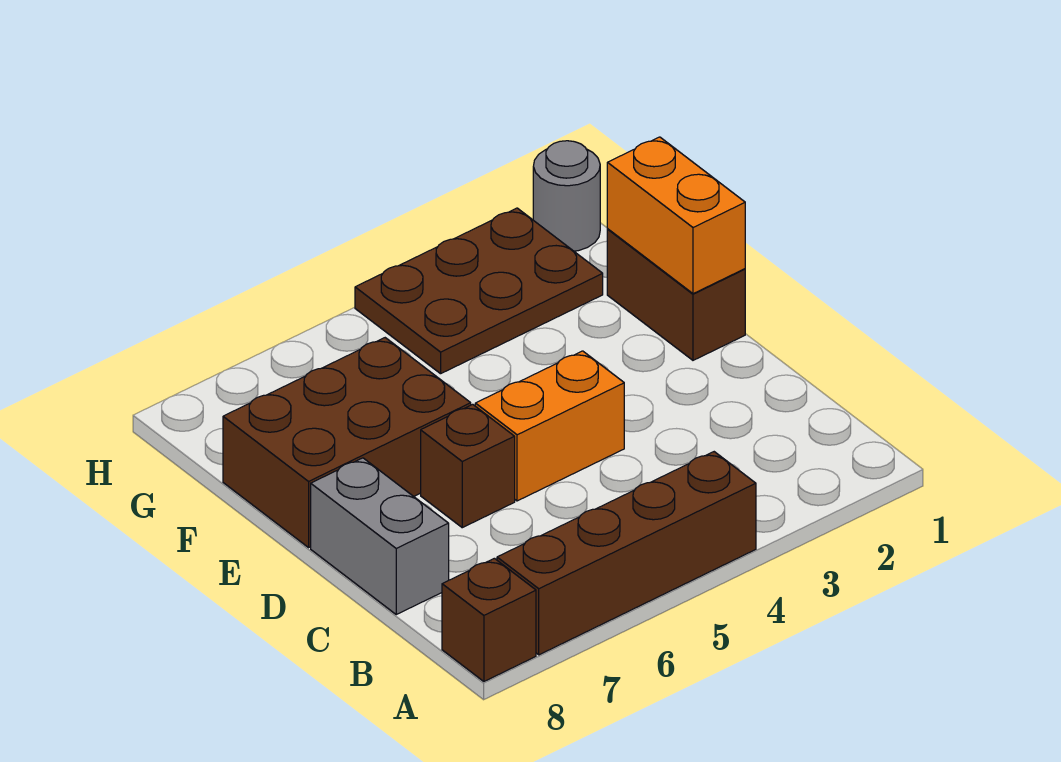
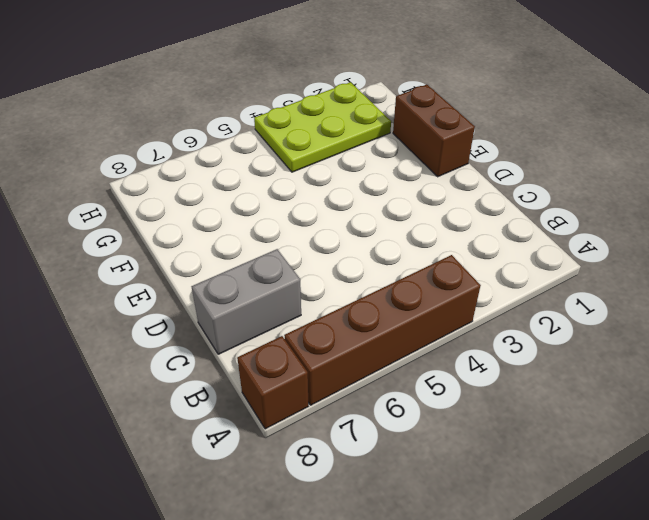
grey 1x2 brick [192,249,301,354] -> grey 1x2 brick turned to [311,458,449,614]
lime 2x3 plate [254,82,391,172] -> brown 2x3 plate [355,208,603,374]
none -> orange 1x2 brick [475,351,624,501]
none -> brown 1x1 brick [421,404,515,528]

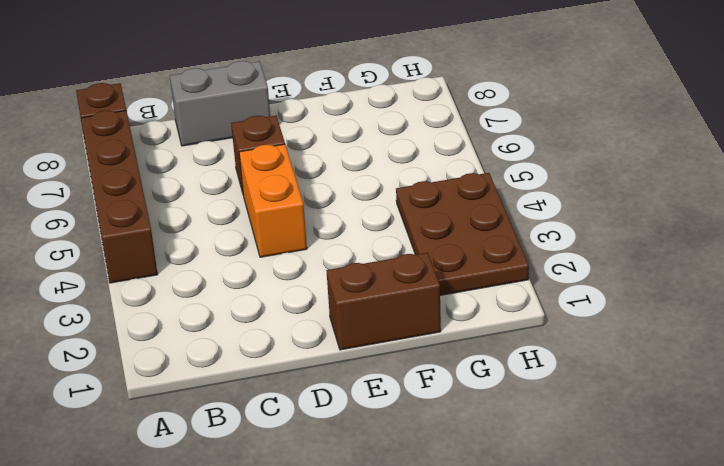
none -> brown 2x3 brick [223,338,471,547]
none -> grey 1x1 round brick [533,141,600,251]

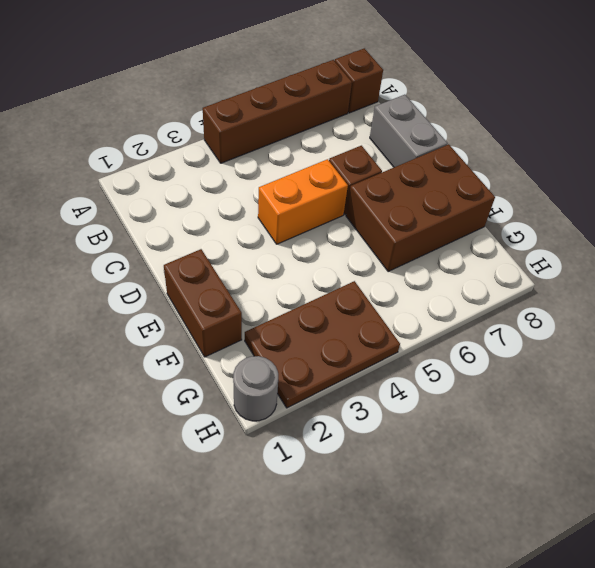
none -> orange 1x2 brick [607,137,745,294]

